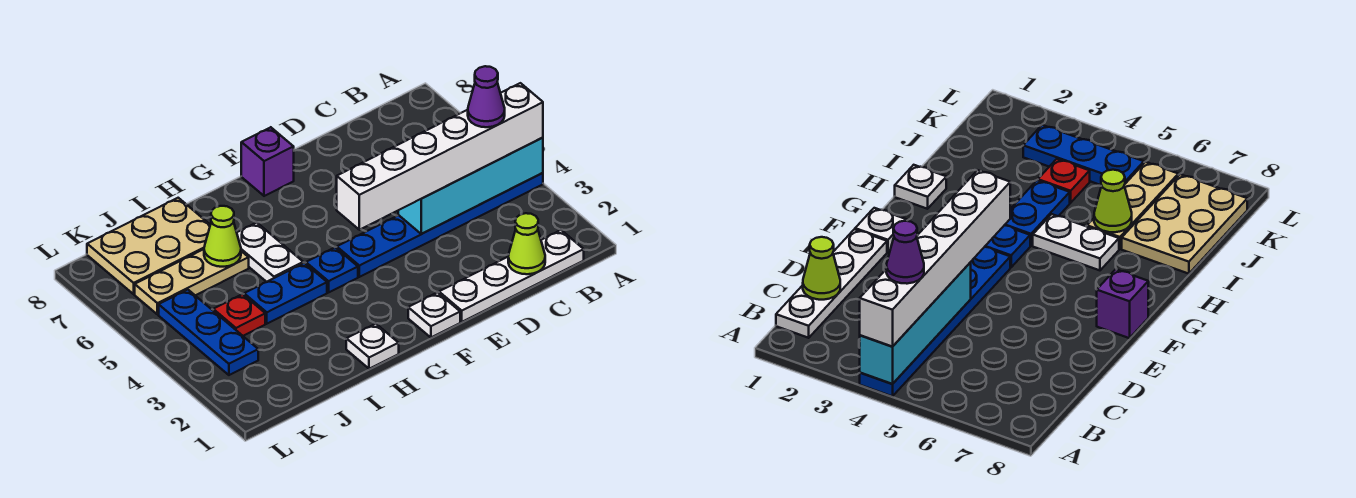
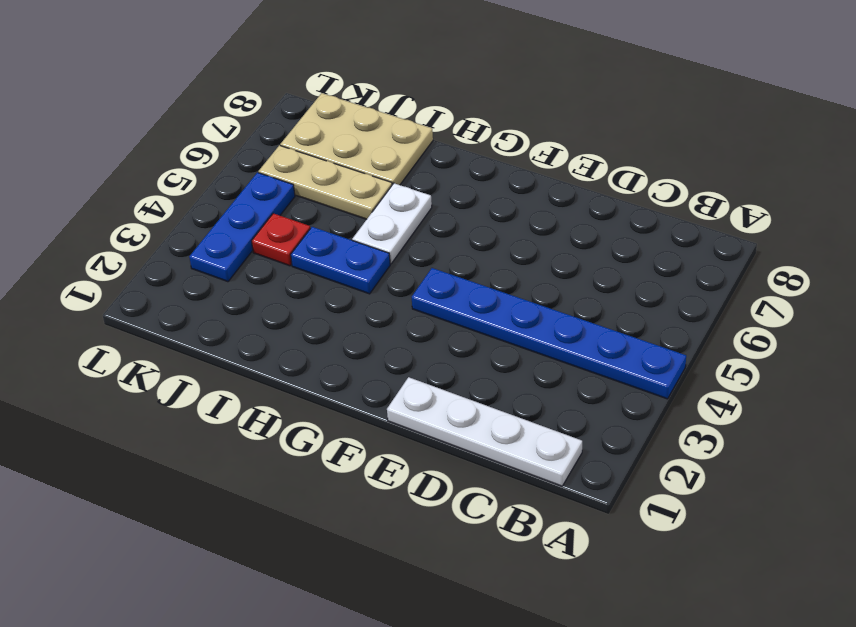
none -> white 1x1 plate [408,292,460,337]
none -> purple 1x1 brick [241,127,294,196]
none -> blue 1x1 plate [306,247,358,292]

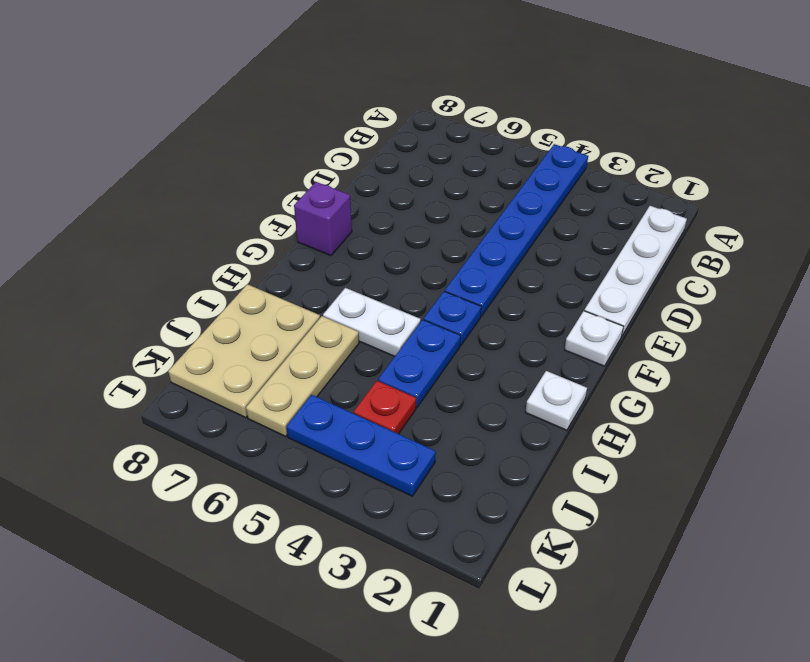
none -> cyan 1x4 brick [398,138,543,234]
none -> lime 1x1 cone [508,213,545,274]
none -> lime 1x1 cone [204,206,241,267]

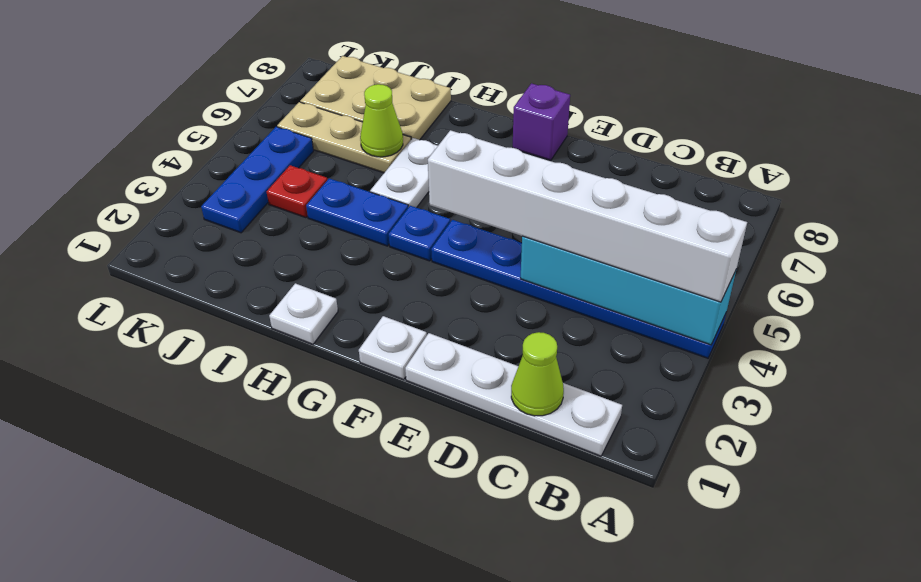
none -> purple 1x1 cone [468,66,505,127]

